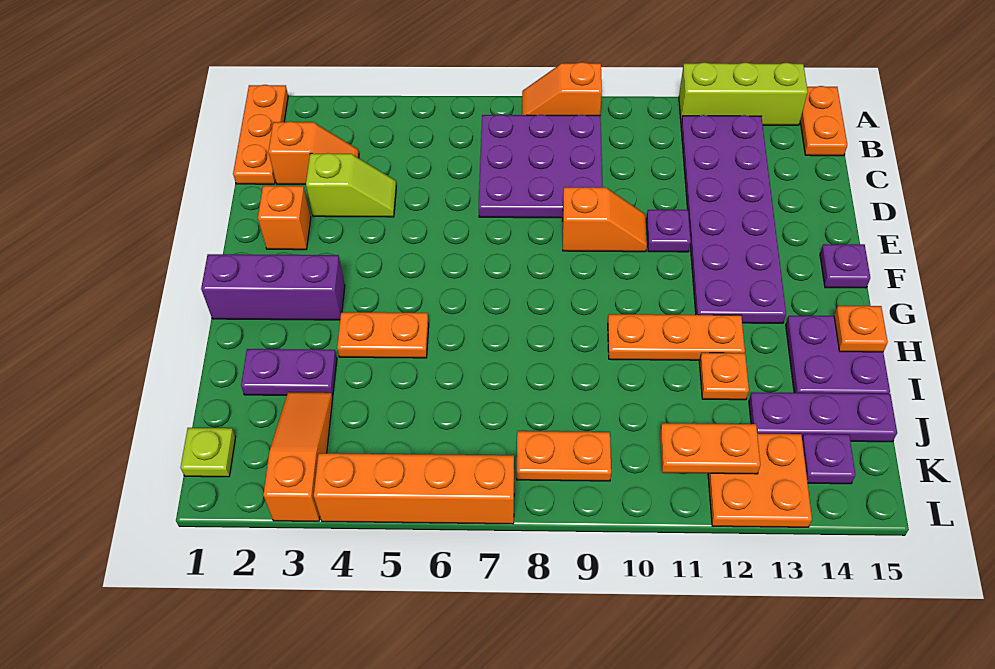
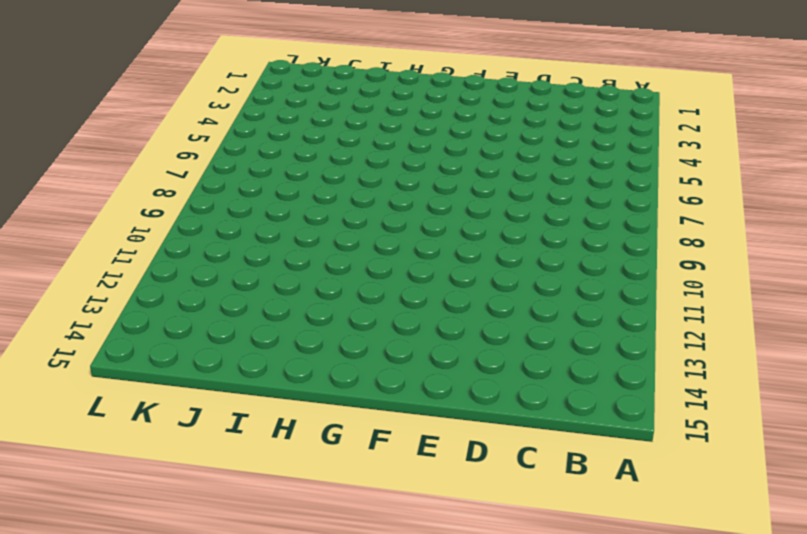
none -> orange 1x3 plate [233,85,288,184]
none -> orange 1x2 slope [522,62,602,115]
none -> lime 1x3 brick [679,62,808,125]

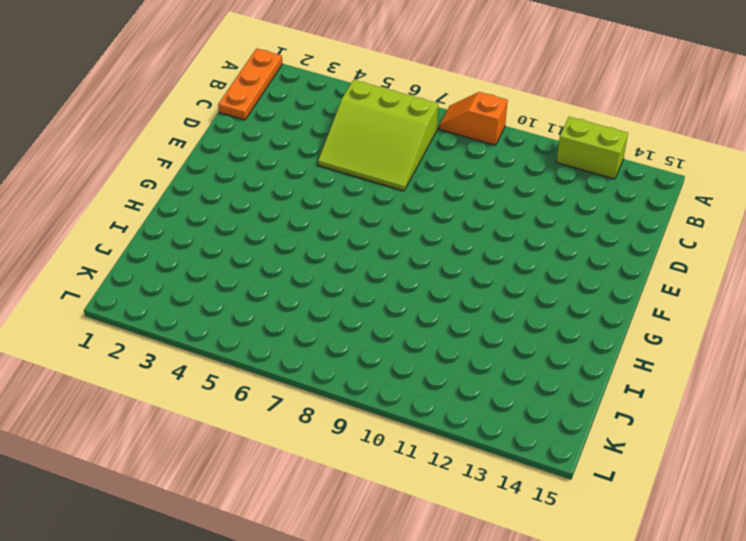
lime 1x2 brick [556,117,628,179] -> lime 1x3 brick [679,62,808,125]
lime 3x3 slope [318,80,438,191] -> purple 3x3 plate [479,114,602,218]
none -> orange 1x2 plate [800,86,847,156]
none -> purple 2x6 plate [681,115,786,323]
none -> orange 1x2 slope [268,121,359,184]

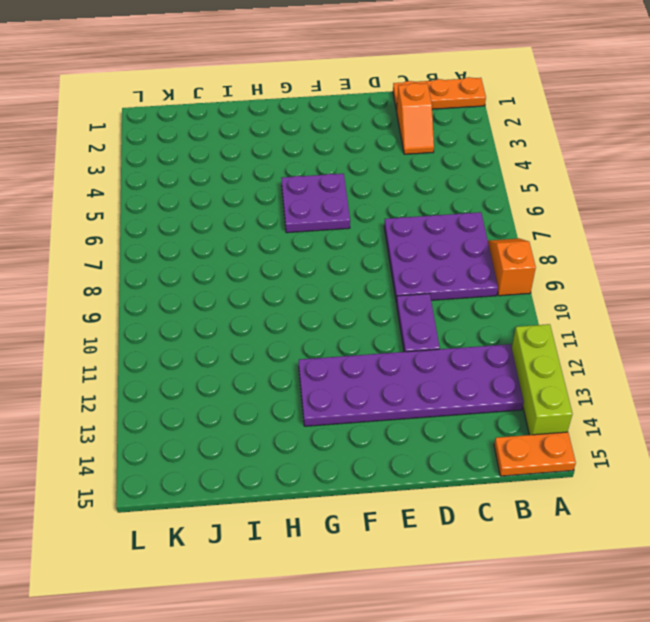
purple 1x2 plate [397,294,440,352] -> purple 1x2 plate moved to [241,349,337,396]
purple 2x2 plate [281,174,350,233] -> purple 2x2 plate moved to [786,316,890,394]
none -> lime 1x2 slope [306,153,396,217]
none -> orange 1x1 brick [258,186,311,250]
none -> orange 1x2 slope [562,187,647,252]

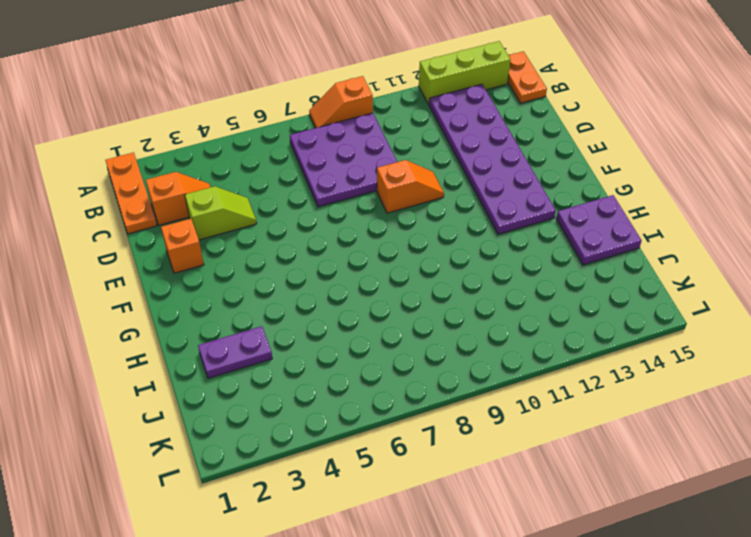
none -> purple 1x1 plate [646,210,691,252]
none -> purple 1x1 plate [820,244,870,288]
none -> purple 1x3 brick [201,254,345,320]

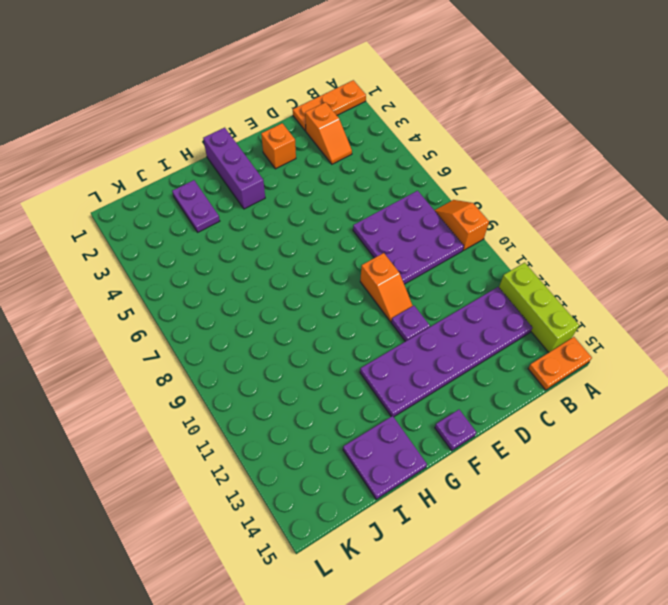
none -> lime 1x2 slope [306,153,396,217]
none -> orange 1x2 plate [337,312,429,358]
none -> orange 1x3 plate [608,314,745,360]

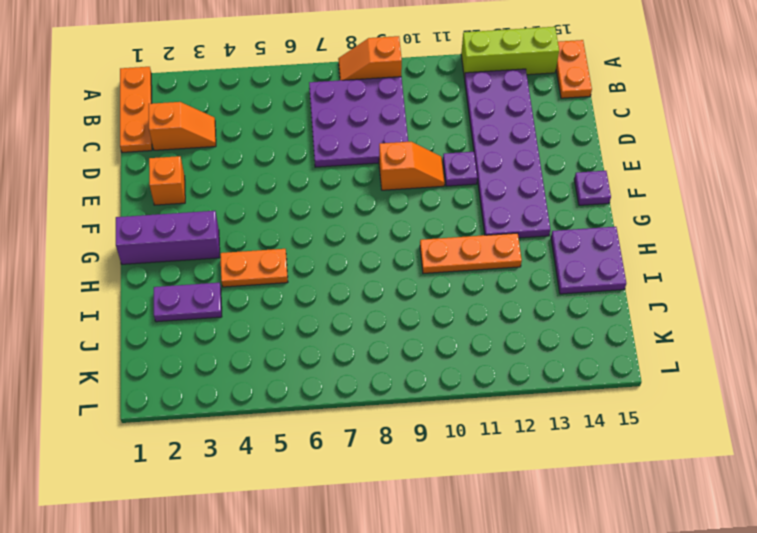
none -> lime 1x2 slope [306,153,396,217]
none -> orange 1x1 plate [699,353,749,400]
none -> orange 1x3 slope [263,392,333,521]

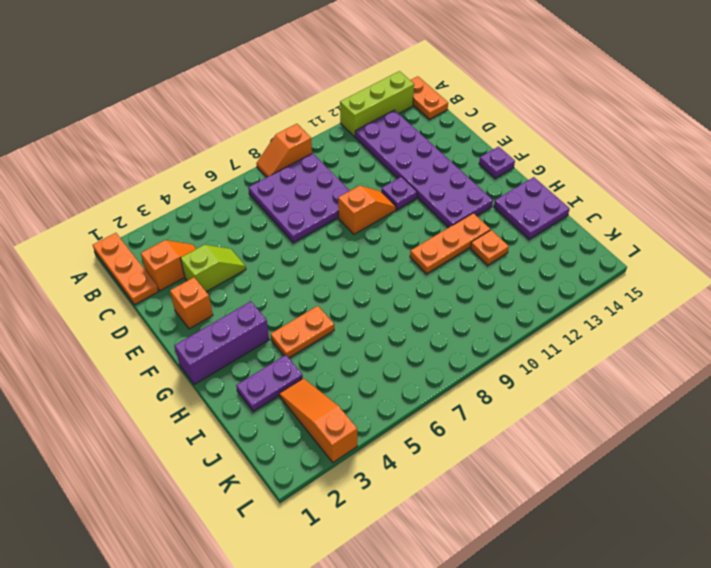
none -> purple 1x3 plate [749,392,897,442]
none -> lime 1x1 plate [180,428,236,477]
none -> orange 1x2 plate [517,431,611,481]

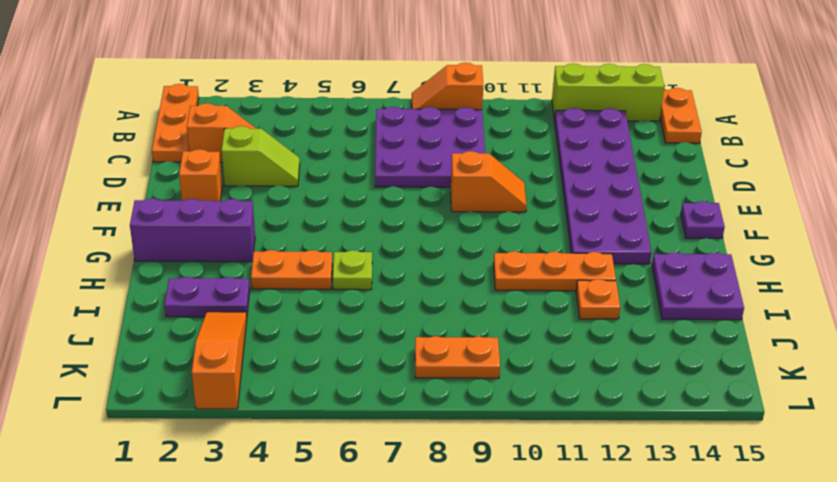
lime 1x1 plate [333,250,372,290] -> lime 1x1 plate moved to [180,428,236,477]
none -> purple 1x1 plate [646,210,691,252]
none -> purple 1x3 plate [749,392,897,442]
none -> orange 2x2 plate [708,433,812,527]

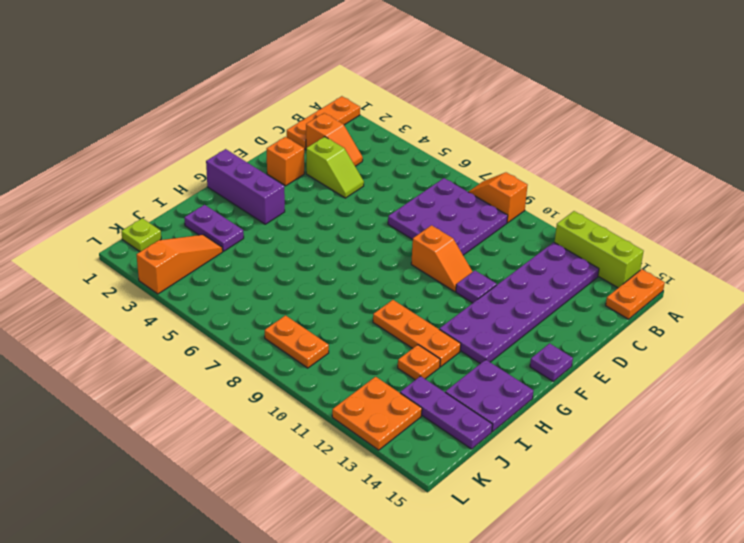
none -> orange 1x2 plate [337,312,429,358]
none -> purple 1x1 plate [802,434,855,484]
none -> orange 1x4 brick [314,453,514,524]

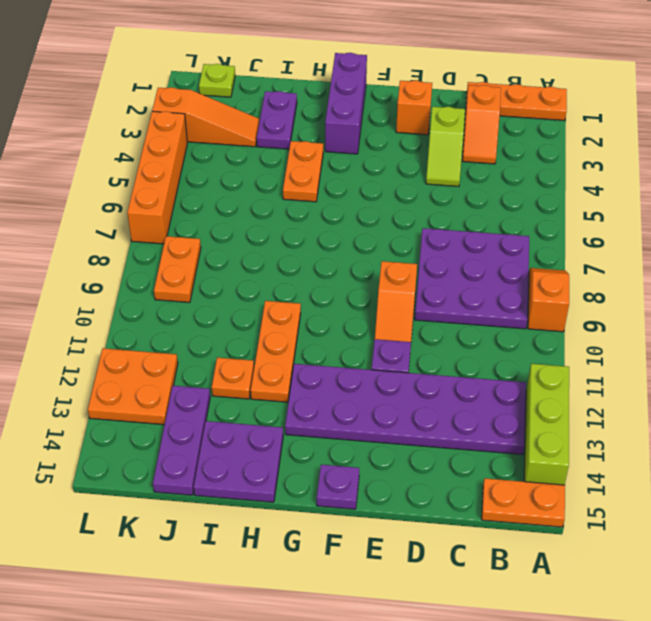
none -> purple 1x1 plate [802,434,855,484]
none -> orange 1x1 plate [834,306,888,352]
none -> orange 1x2 plate [660,423,760,474]

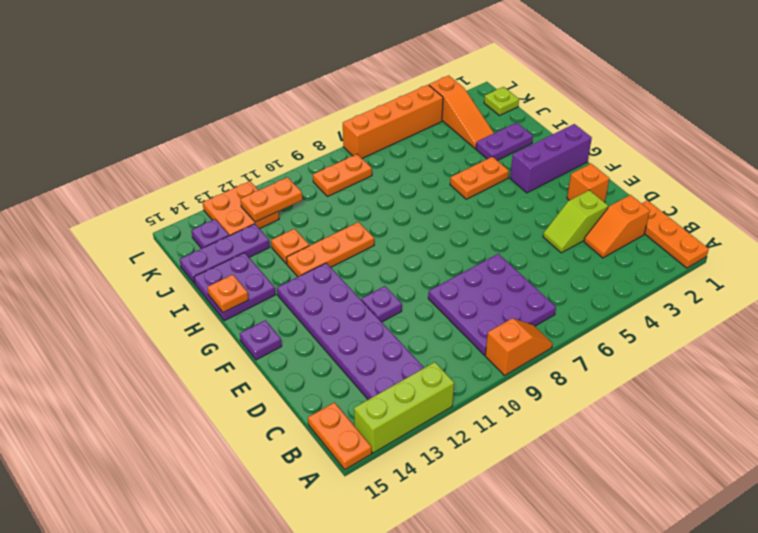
none -> orange 1x2 slope [562,187,647,252]

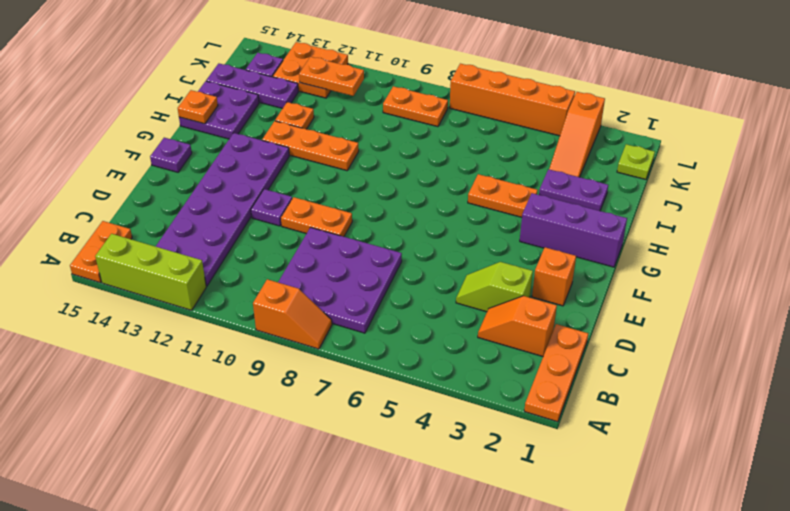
orange 1x2 plate [281,197,352,237] -> orange 1x2 slope [562,187,647,252]

